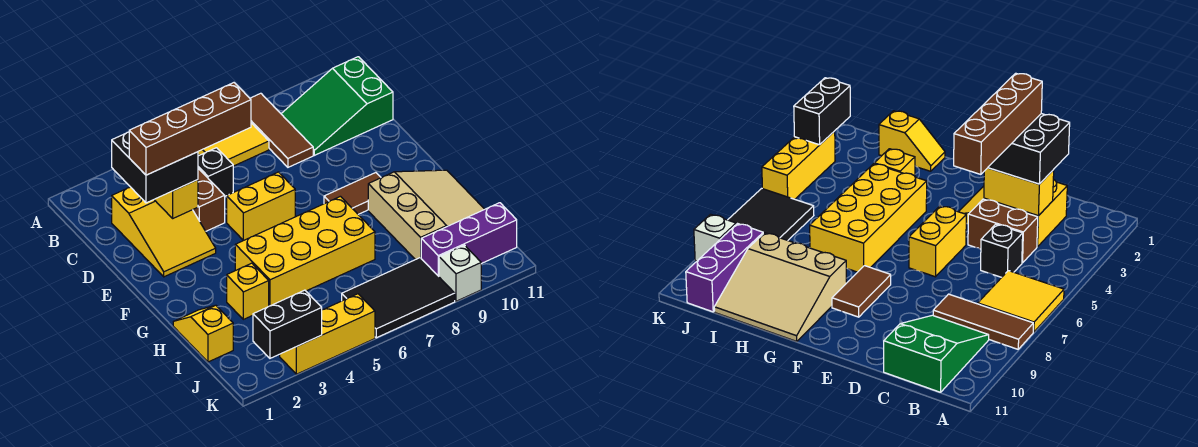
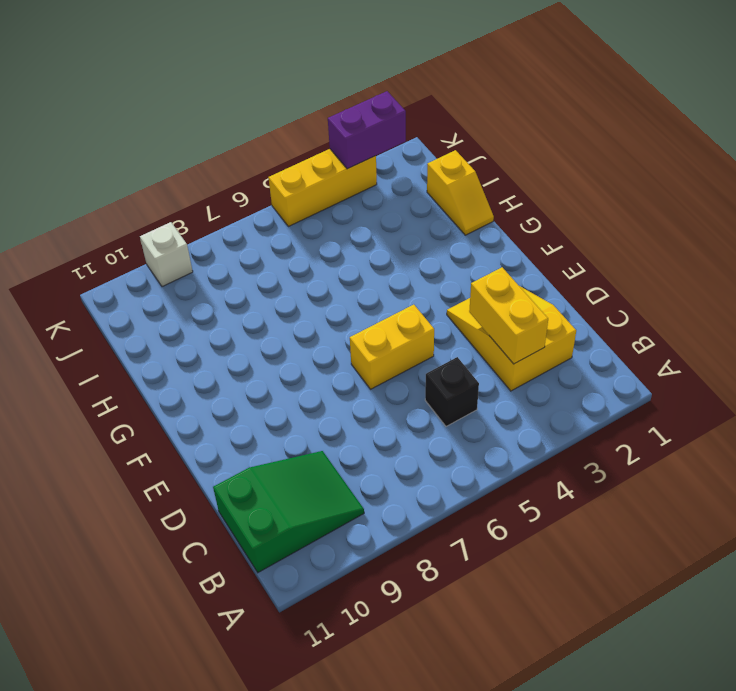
purple 1x2 brick [328,91,406,169] -> black 1x2 brick [253,290,322,358]
none -> yellow 2x2 tile [198,123,269,166]
none -> brown 1x3 tile [250,93,313,167]
none -> brown 1x2 brick [193,169,225,231]

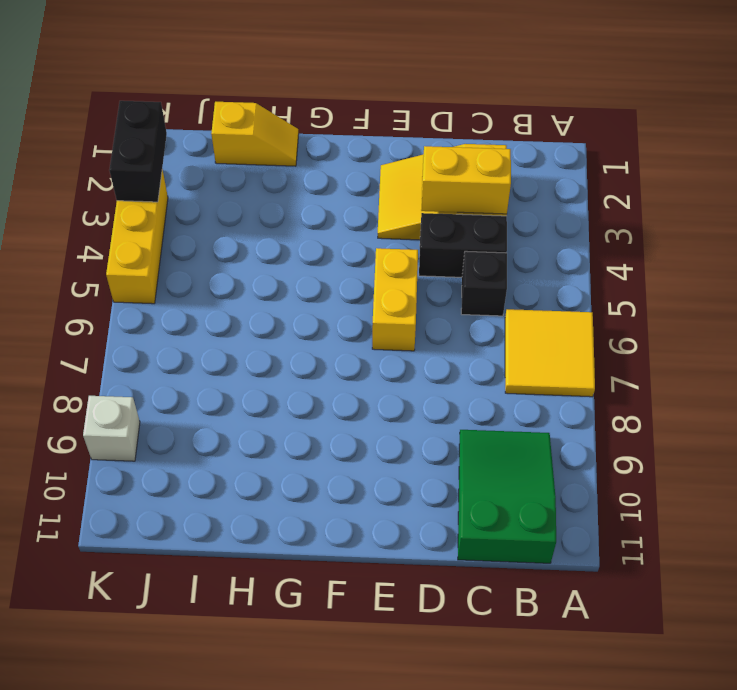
black 1x2 brick [419,213,507,277] -> brown 1x2 brick [193,169,225,231]
none -> brown 1x3 tile [250,93,313,167]
none -> brown 1x2 tile [324,173,381,214]
none -> yellow 2x4 brick [235,196,375,306]

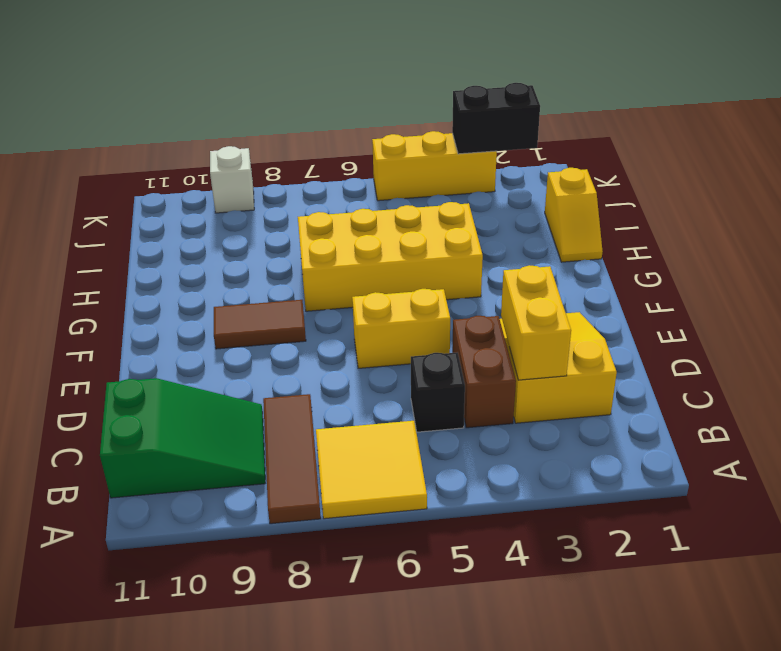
none -> tan 3x3 slope [368,170,485,260]
none -> yellow 1x1 brick [227,263,269,319]
none -> black 2x3 tile [342,258,455,338]

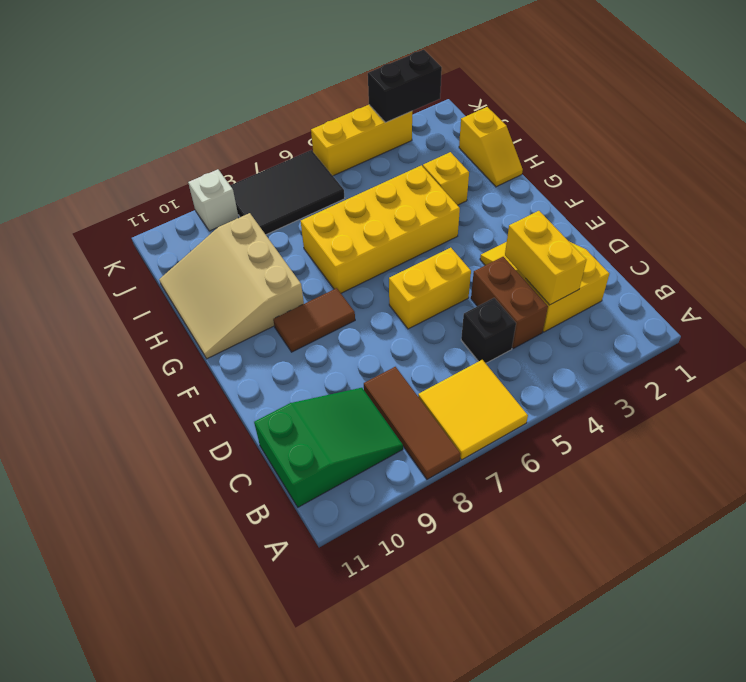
none -> purple 1x3 brick [421,203,517,276]
none -> black 2x2 brick [112,132,198,203]
none -> brown 1x4 brick [129,83,251,175]

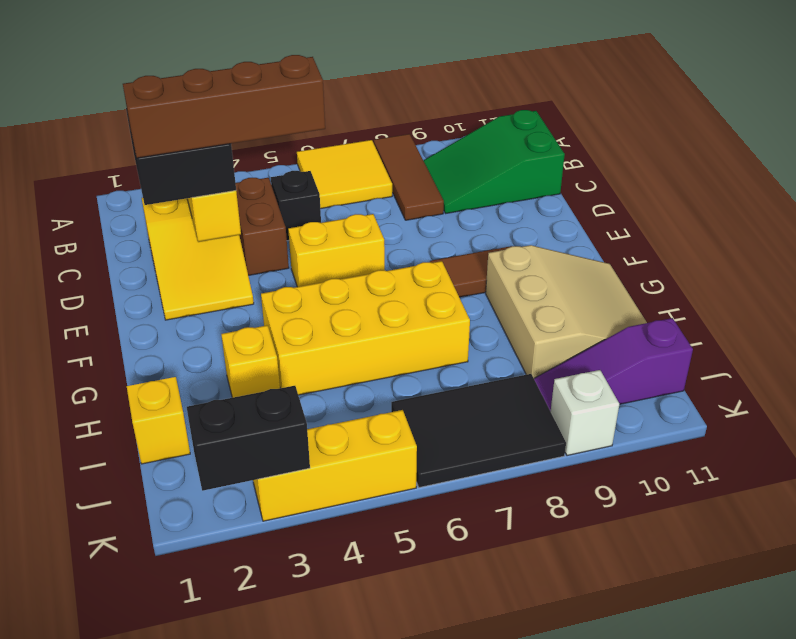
purple 1x3 slope [534,318,693,411] -> purple 1x3 brick [421,203,517,276]

